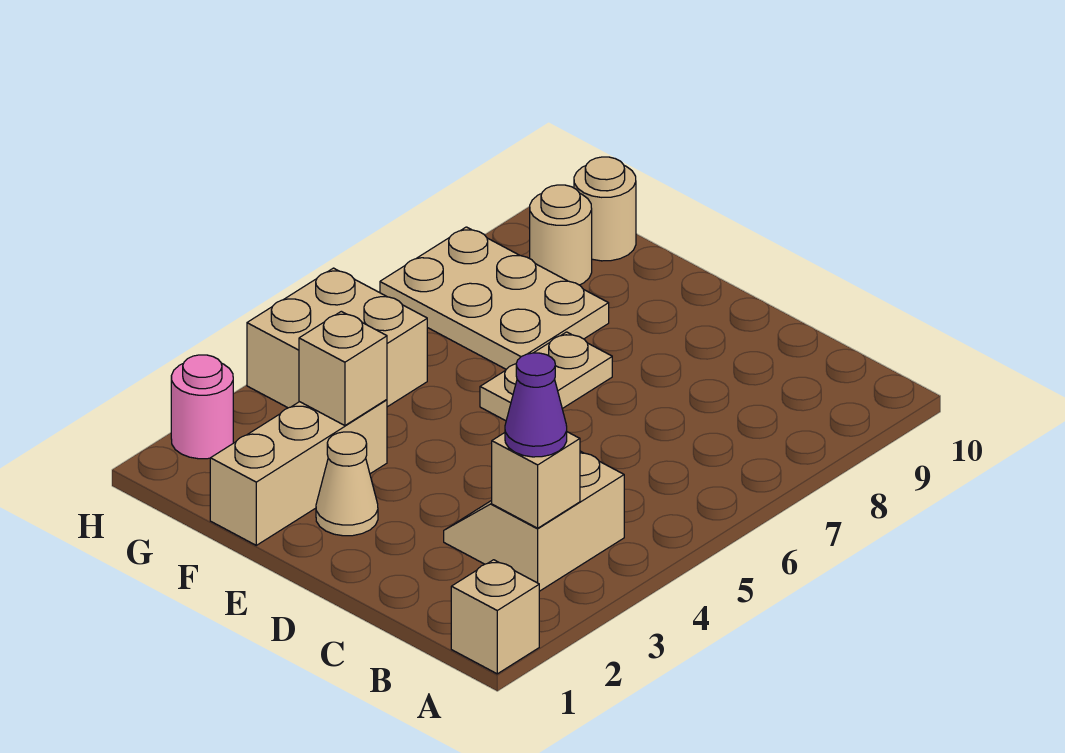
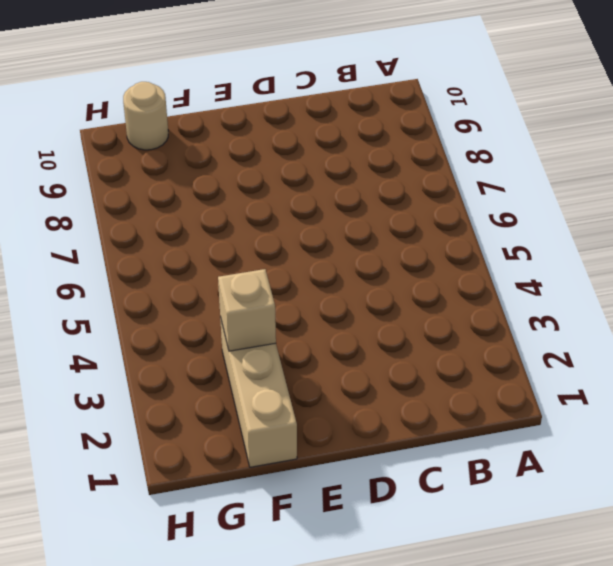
none -> tan 1x1 brick [451,560,539,674]
none -> tan 2x2 slope [444,451,624,591]
none -> tan 1x1 cone [316,432,378,536]

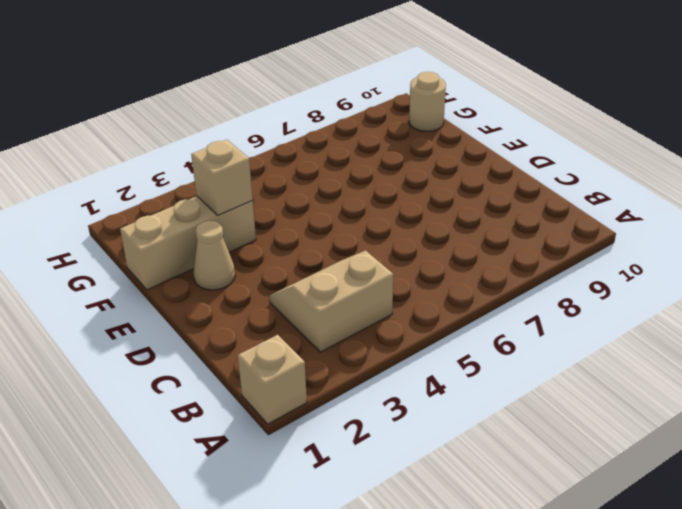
none -> tan 1x2 plate [480,332,612,421]
none -> tan 2x3 plate [380,227,609,369]
none -> tan 2x2 brick [247,268,427,408]

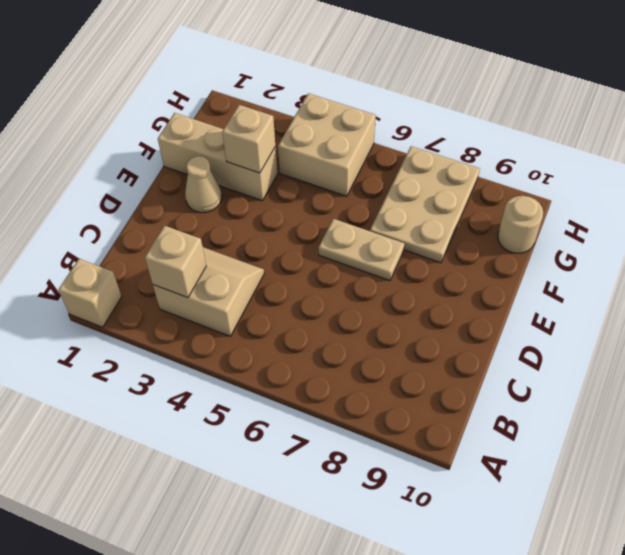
none -> tan 1x1 round brick [530,185,592,285]
none -> pink 1x1 round brick [171,355,233,459]
none -> purple 1x1 cone [505,353,567,457]

